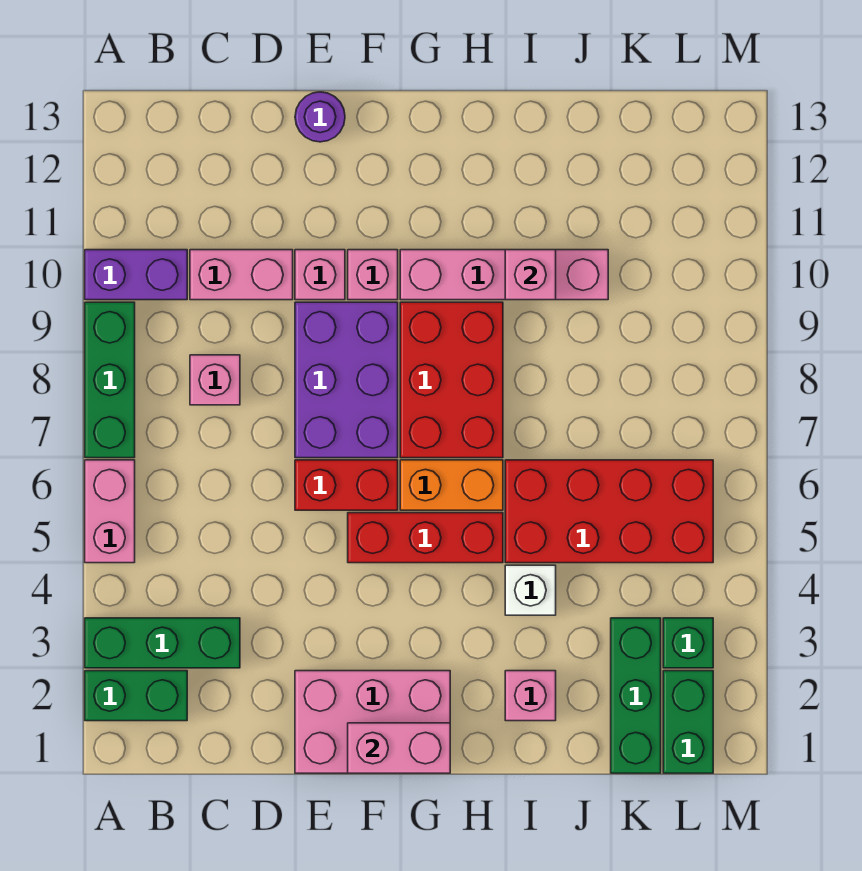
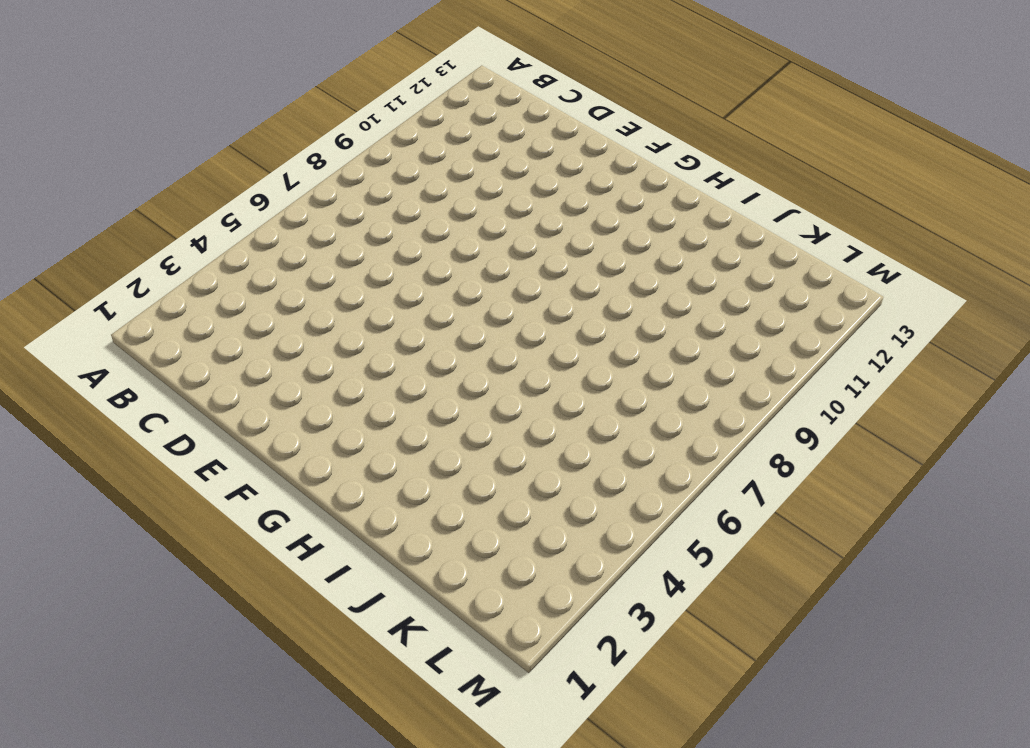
none -> green 1x2 brick [85,671,187,721]
none -> green 1x3 brick [85,618,240,668]
none -> pink 1x2 brick [85,460,135,563]

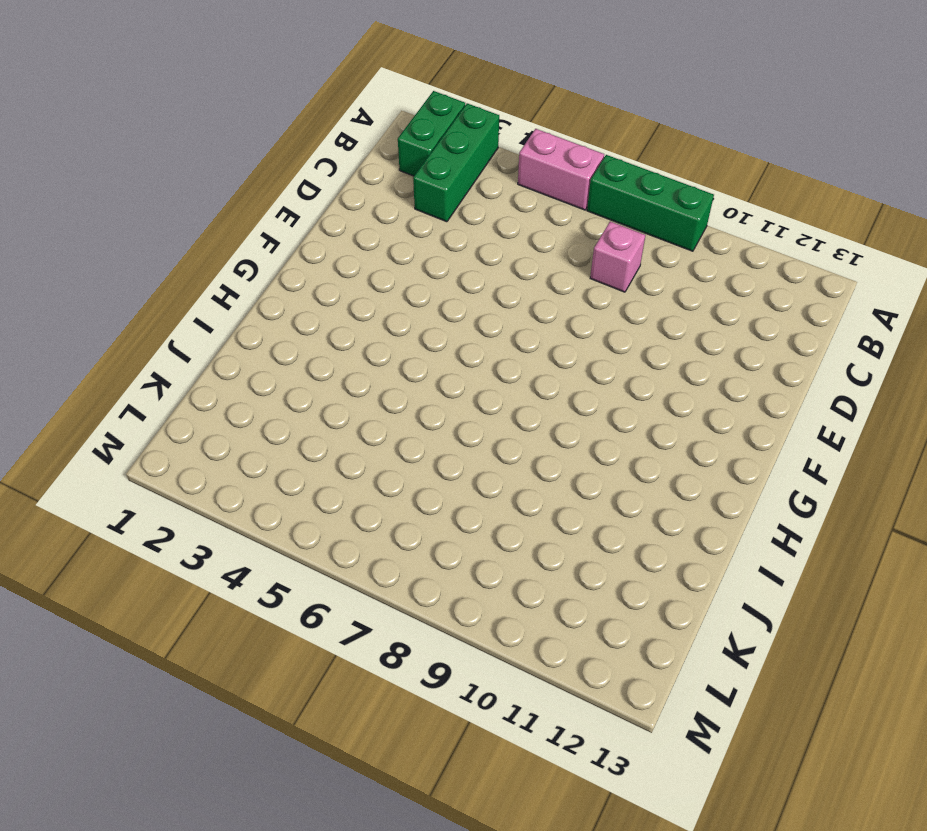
none -> purple 1x2 brick [85,250,187,300]
none -> pink 1x2 brick [190,250,293,300]
none -> pink 2x3 brick [295,671,450,773]

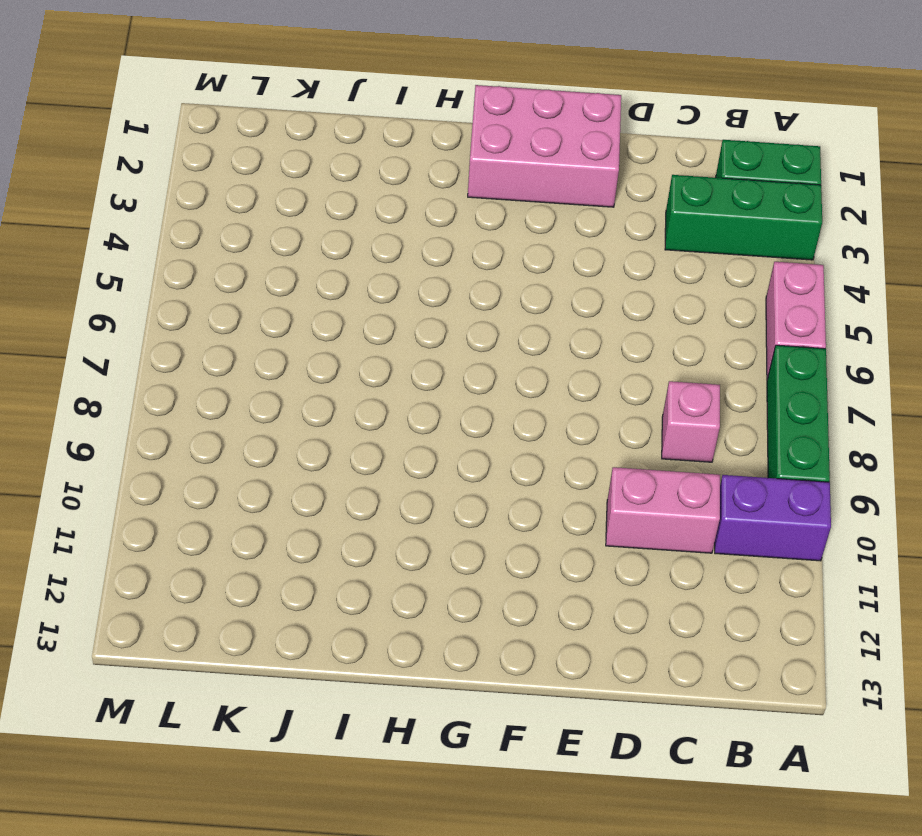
none -> red 1x2 brick [295,460,398,510]
none -> purple 2x3 brick [295,302,398,458]
none -> pink 1x1 brick [295,250,345,300]

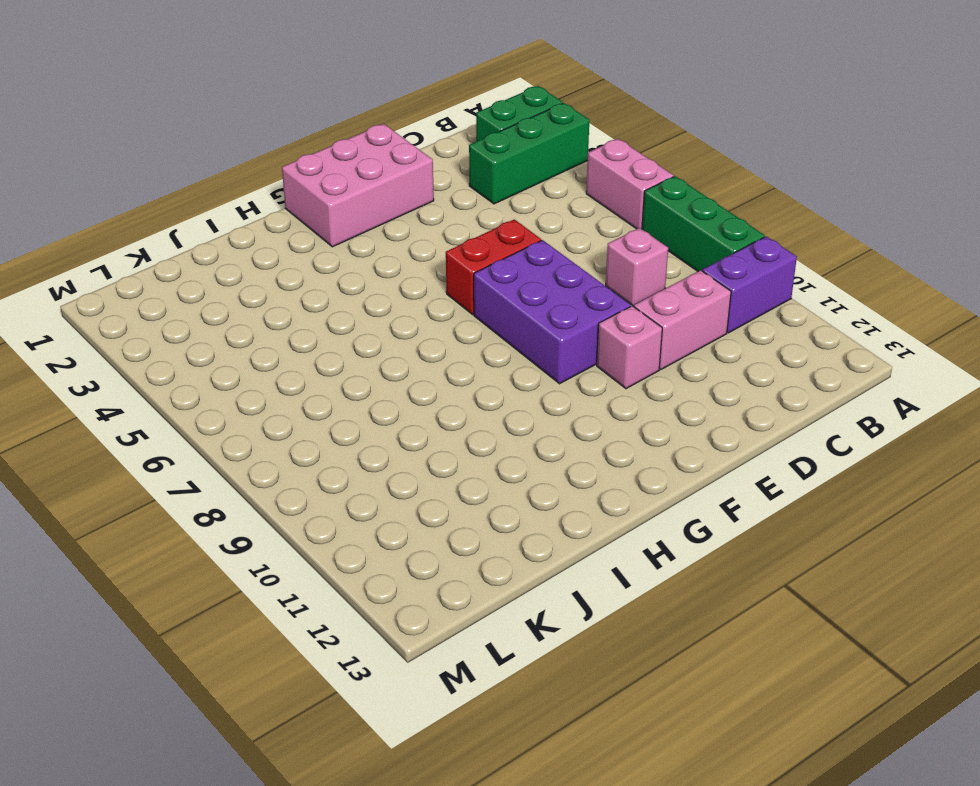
none -> purple 1x1 round brick [295,92,345,142]
none -> red 1x3 brick [348,513,503,563]
none -> pink 1x1 brick [348,250,398,300]

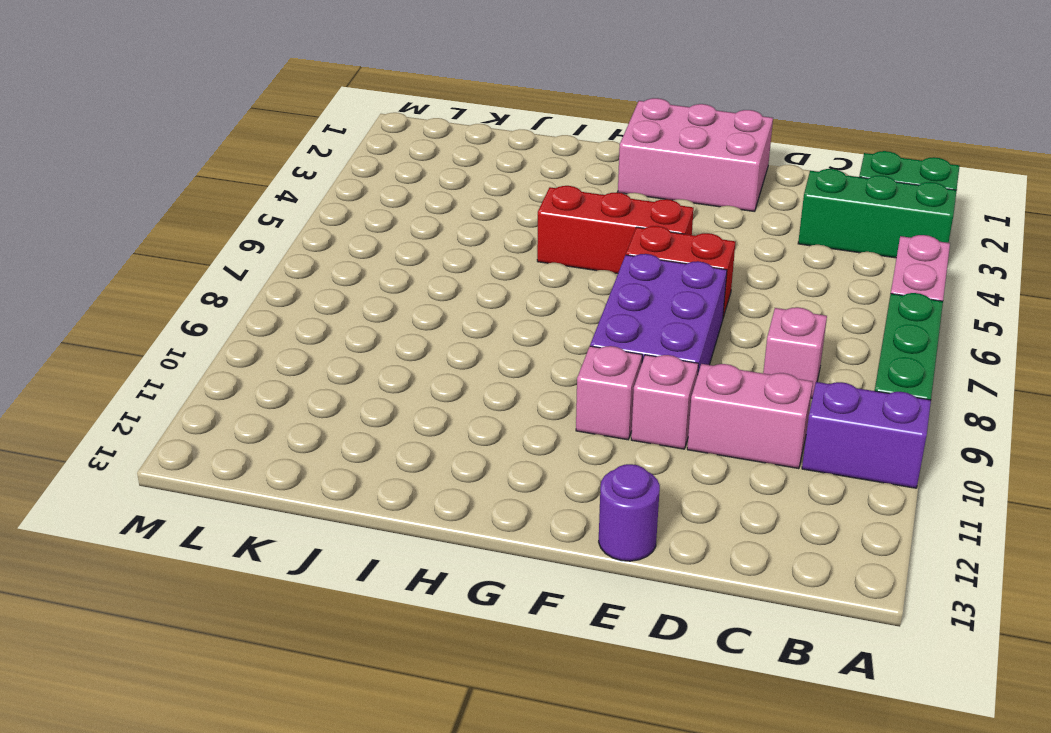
none -> orange 1x2 brick [400,460,503,510]
none -> red 2x3 brick [400,302,503,458]
none -> pink 1x4 brick [400,250,608,300]

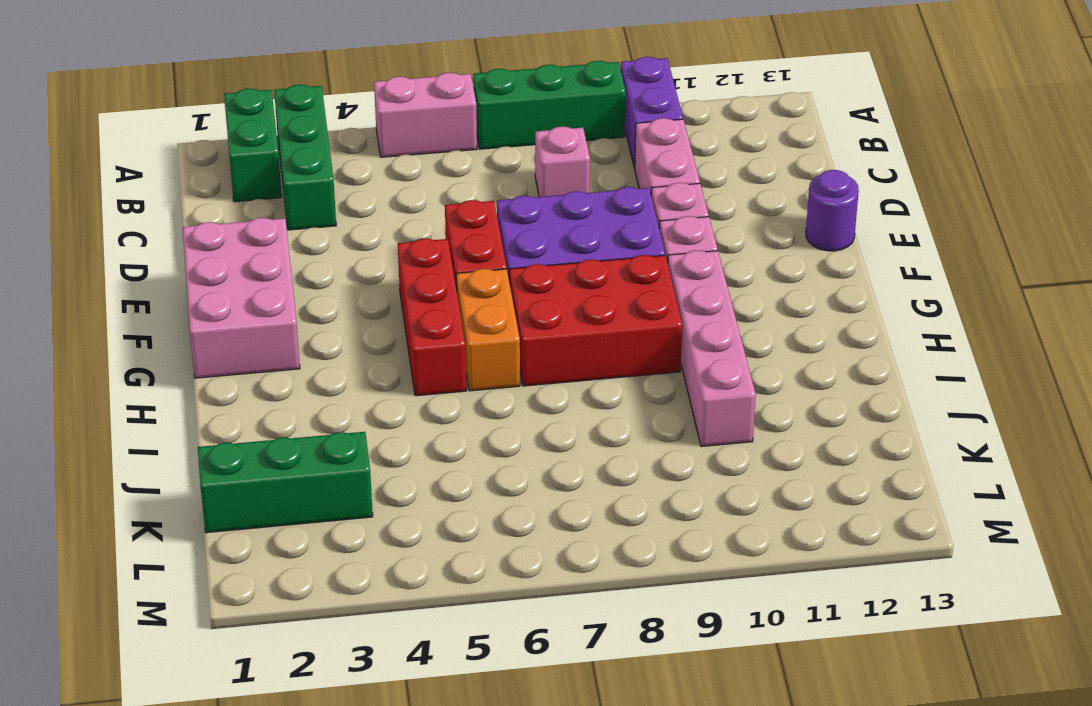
none -> pink 1x1 brick [505,671,556,721]
none -> white 1x1 brick [505,565,556,615]
none -> red 2x4 brick [505,460,713,563]

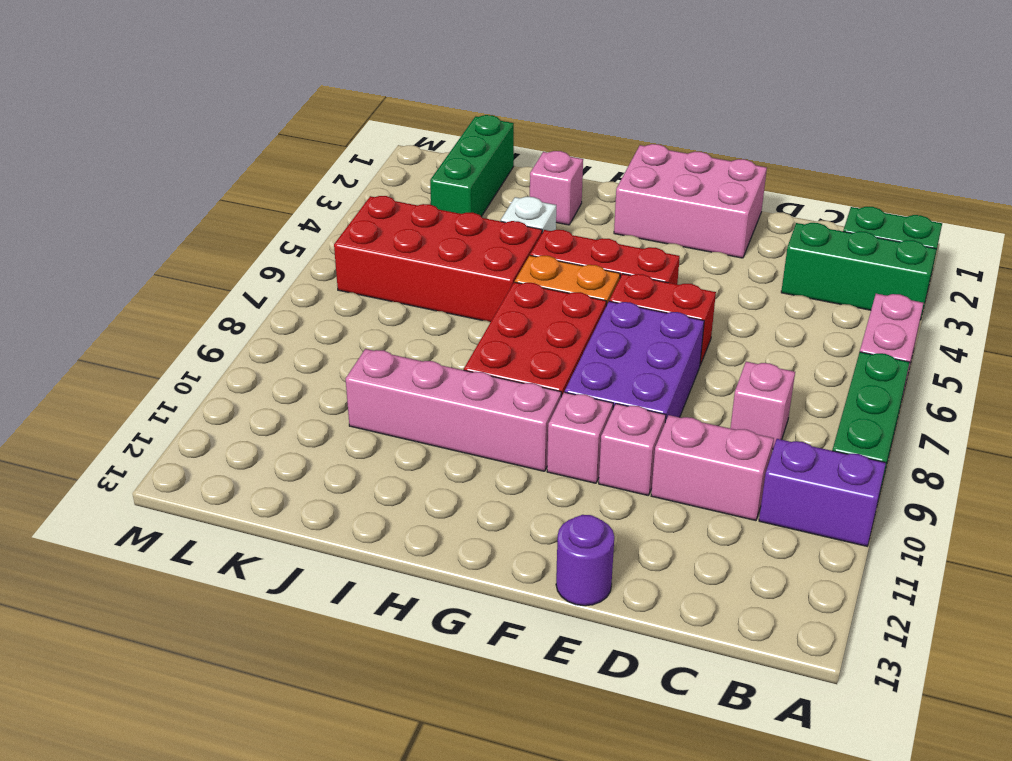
none -> green 1x2 brick [663,671,713,773]
none -> green 1x1 brick [663,618,713,668]
none -> pink 1x2 brick [348,723,450,773]

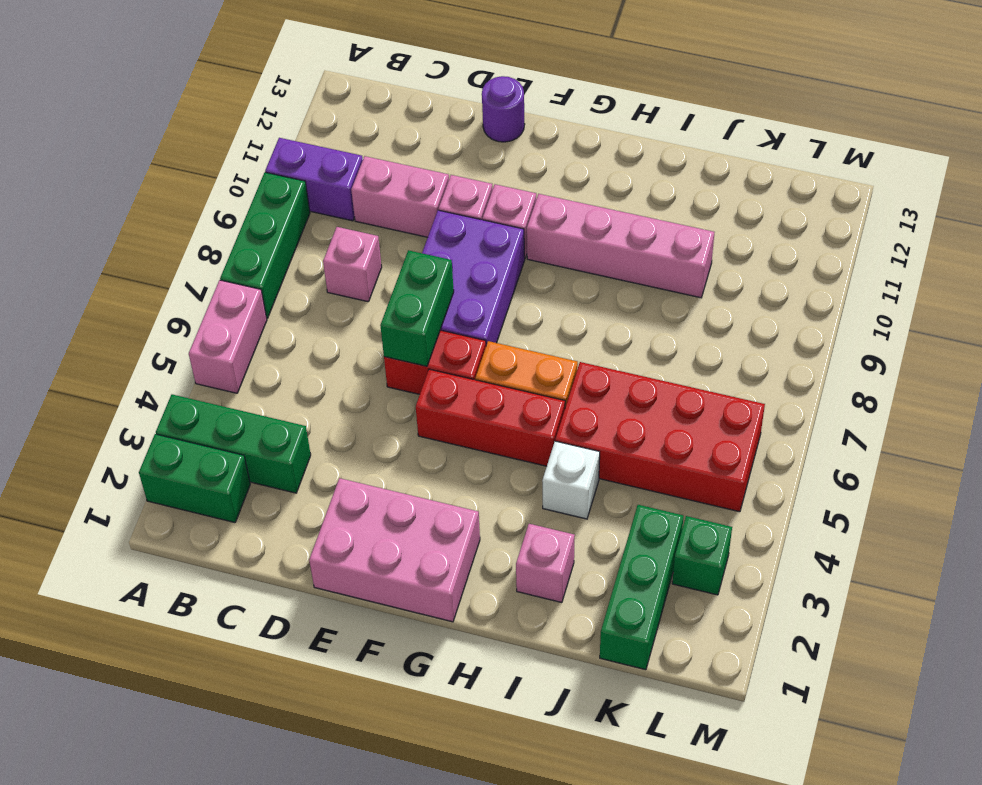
green 1x2 brick [380,250,454,366] -> green 1x2 brick moved to [663,671,713,773]
none -> red 2x3 brick [400,302,503,458]
none -> pink 1x2 brick [348,723,450,773]
none -> pink 1x1 brick [505,250,556,300]

